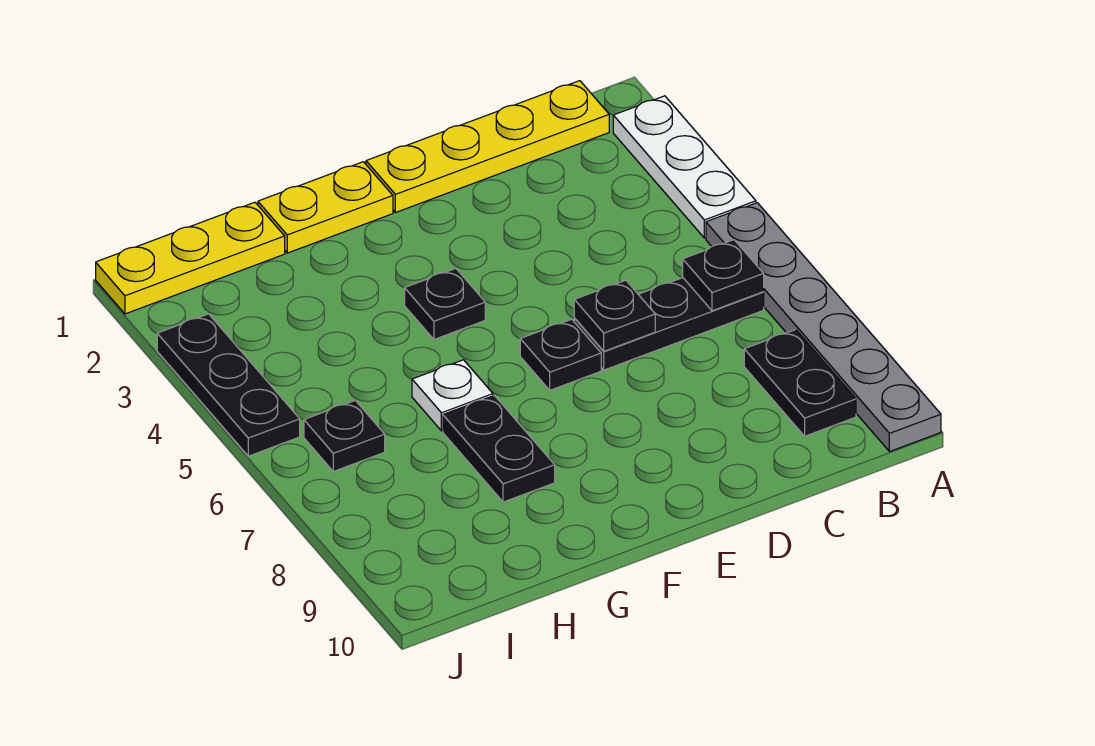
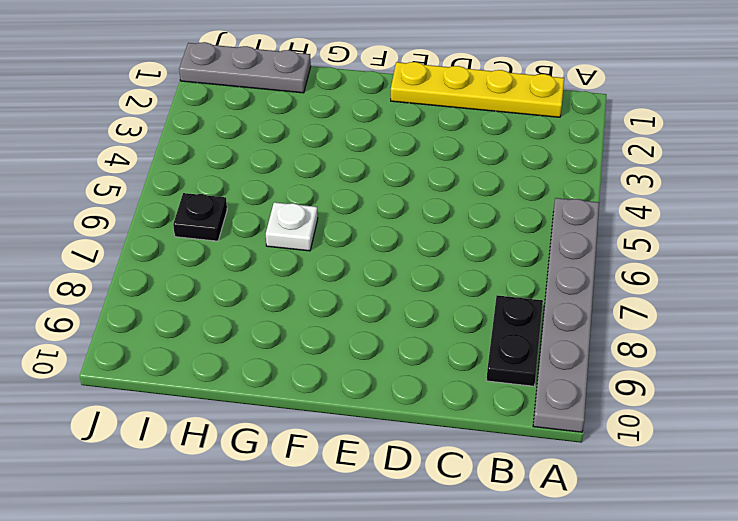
grey 1x3 plate [179,42,311,93] -> yellow 1x3 plate [96,202,285,314]
none -> white 1x3 plate [613,96,756,238]
none -> black 1x3 plate [574,278,764,370]
none -> black 1x1 plate [520,319,601,390]

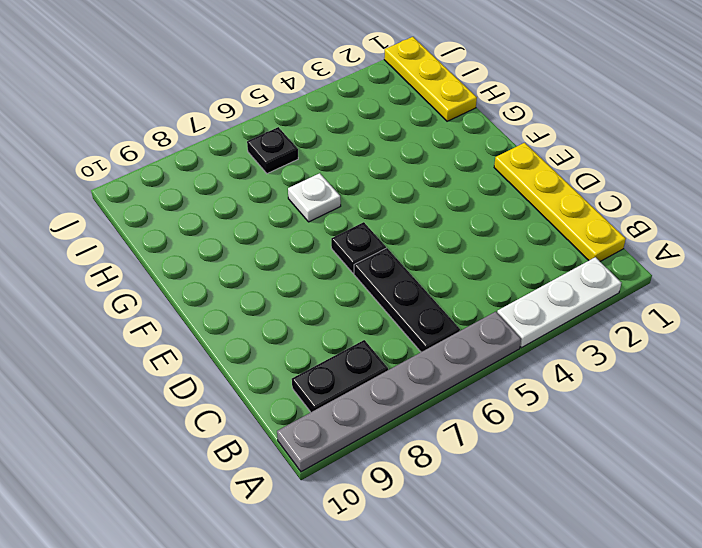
none -> yellow 1x2 plate [258,162,393,253]
none -> black 1x1 plate [405,269,485,339]
none -> black 1x2 plate [443,395,555,502]

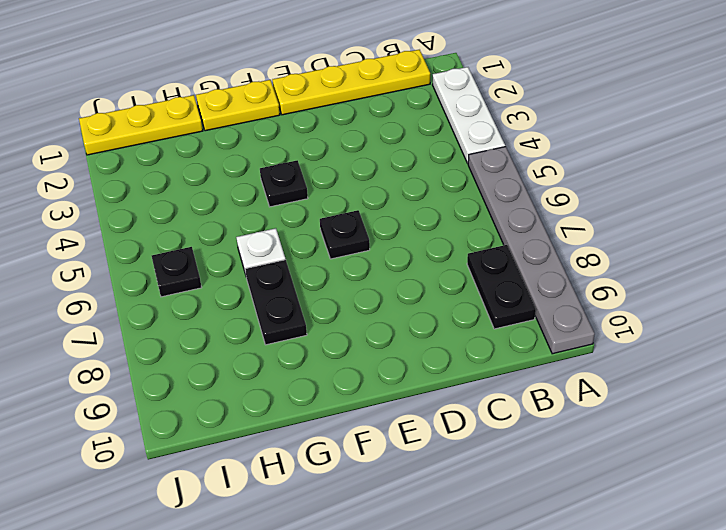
none -> black 1x3 plate [574,278,764,370]
none -> black 1x3 plate [157,314,300,456]
none -> black 1x1 plate [683,240,764,311]

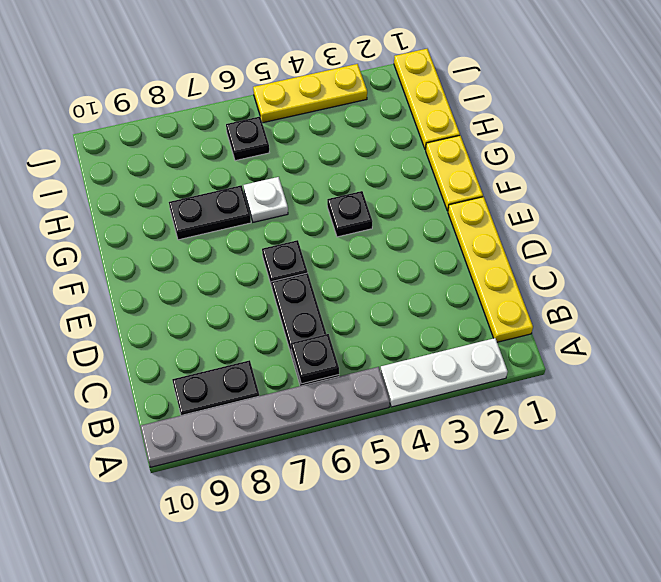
yellow 1x3 plate [253,64,367,123] -> black 1x3 plate [157,314,300,456]
none -> black 1x1 plate [574,280,655,351]

